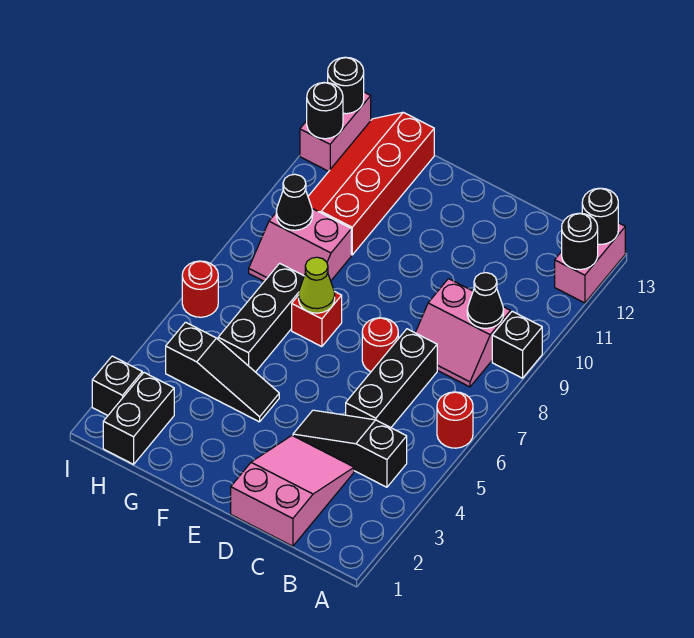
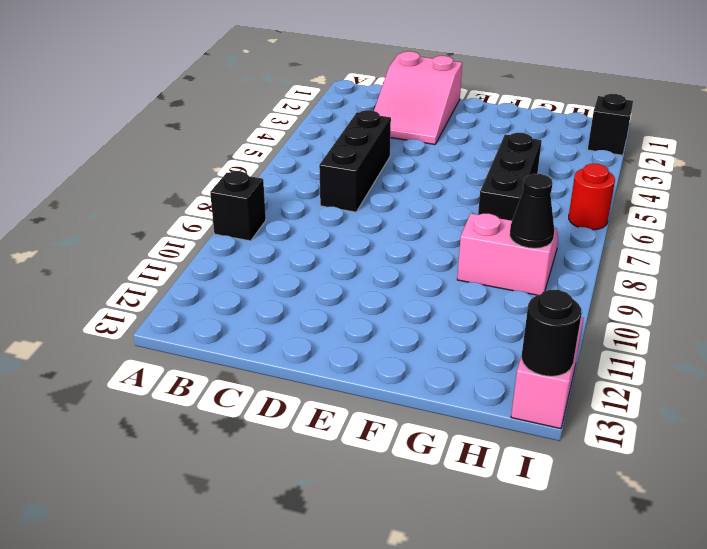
none -> red 1x1 round brick [437,392,473,448]
none -> pink 1x2 brick [555,223,625,303]
none -> black 1x3 slope [293,410,407,487]

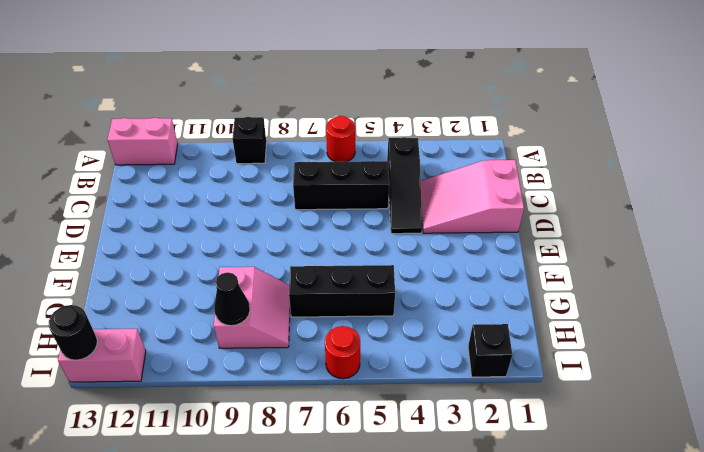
none -> pink 2x2 slope [415,279,511,387]
none -> red 1x1 round brick [362,318,398,372]
none -> black 1x3 slope [166,322,279,422]

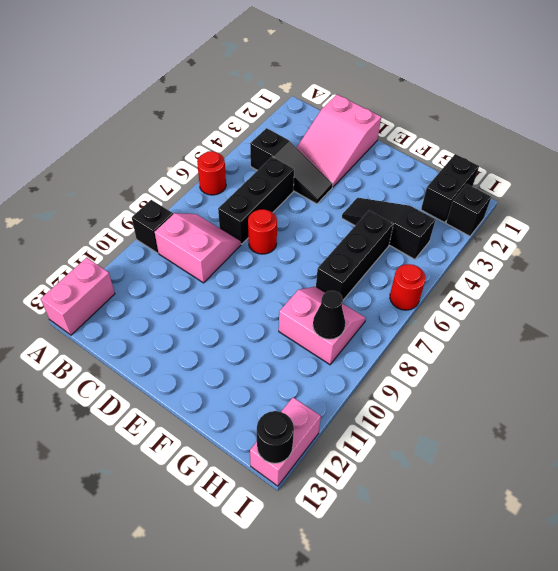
none -> red 1x1 brick [292,291,342,347]
none -> red 2x4 slope [308,112,434,255]
none -> black 1x1 round brick [562,213,598,270]

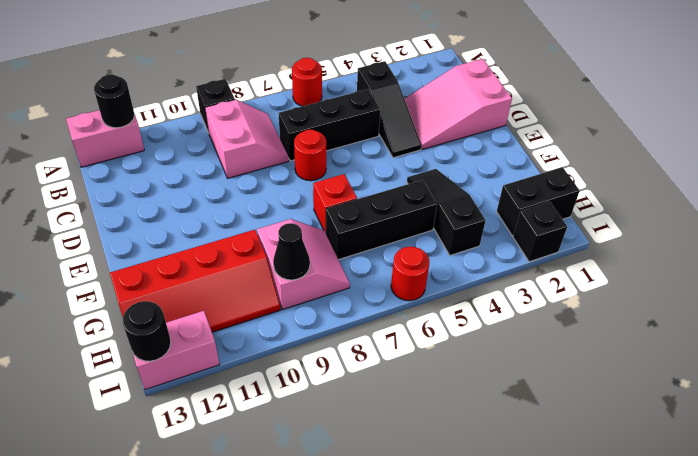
none -> black 1x1 round brick [582,188,618,244]
none -> black 1x1 cone [467,273,504,328]
none -> lime 1x1 cone [299,257,335,313]

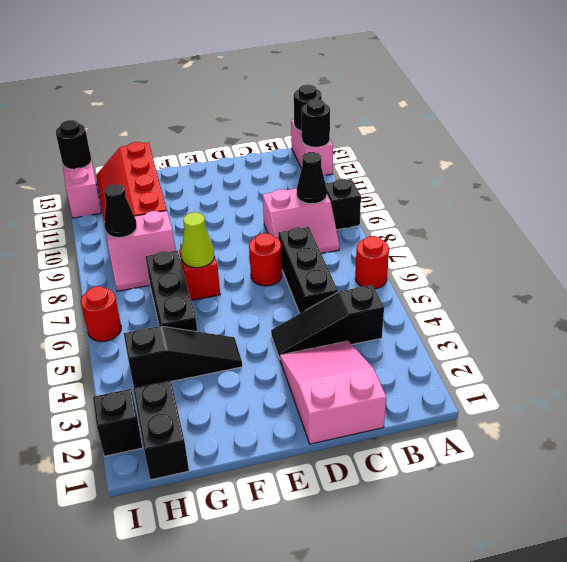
none -> black 1x1 round brick [307,82,343,139]

